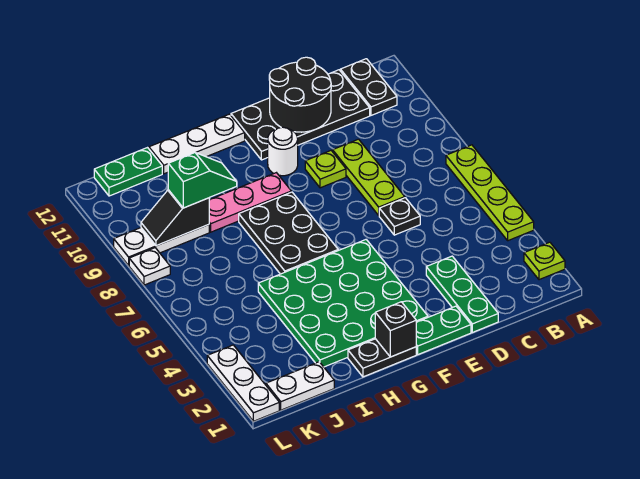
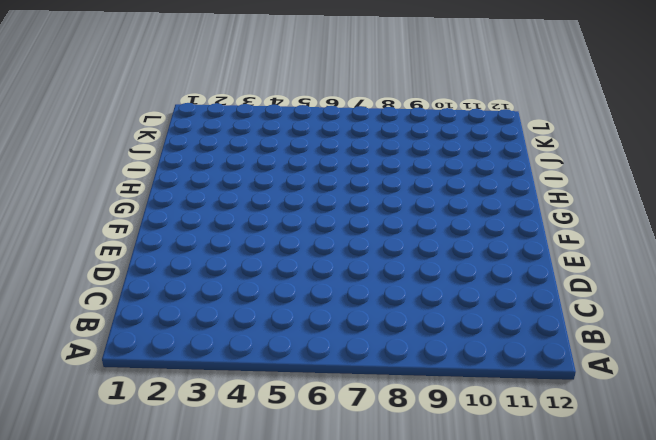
none -> lime 1x1 plate [524,242,565,280]
none -> lime 1x4 plate [446,145,534,241]
none -> black 1x2 plate [340,59,397,115]

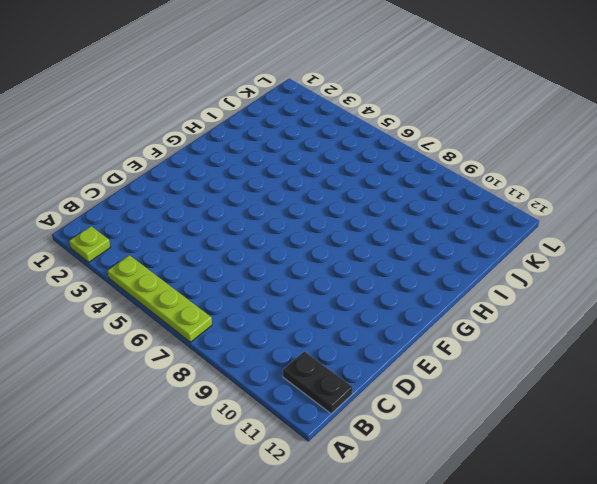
none -> black 2x4 plate [231,70,370,160]
none -> green 1x3 plate [426,256,498,332]
none -> black 1x1 plate [379,198,420,235]

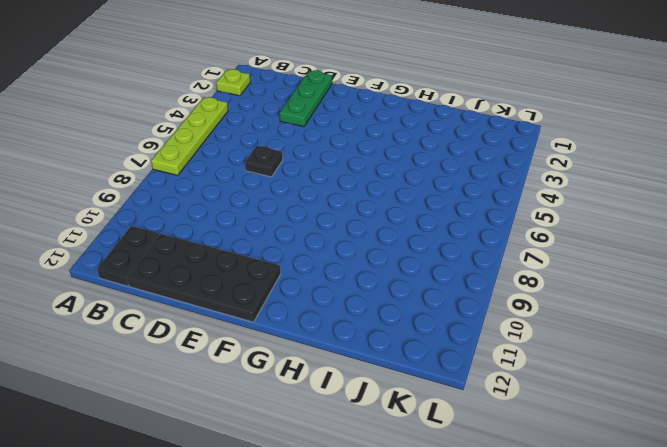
none -> lime 1x3 plate [333,139,405,215]
none -> green 1x2 plate [416,306,471,354]
none -> lime 1x1 plate [305,151,346,188]

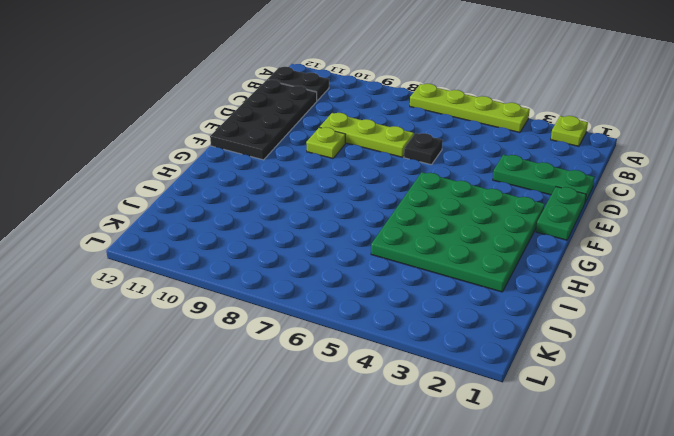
none -> white 1x1 round brick [268,127,298,176]
none -> black 1x2 plate [348,339,416,377]
none -> black 2x3 plate [239,192,338,274]

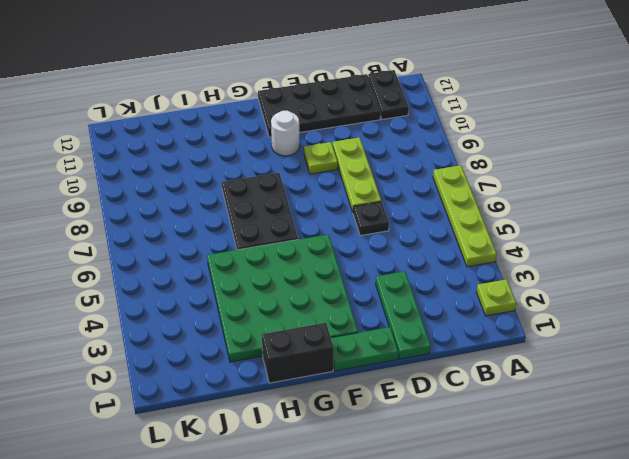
black 1x2 brick [262,323,334,383] -> black 1x2 plate [348,339,416,377]
none -> pink 1x3 plate [209,173,291,232]
none -> white 1x3 plate [149,114,245,174]
none -> white 1x2 plate [266,362,334,410]

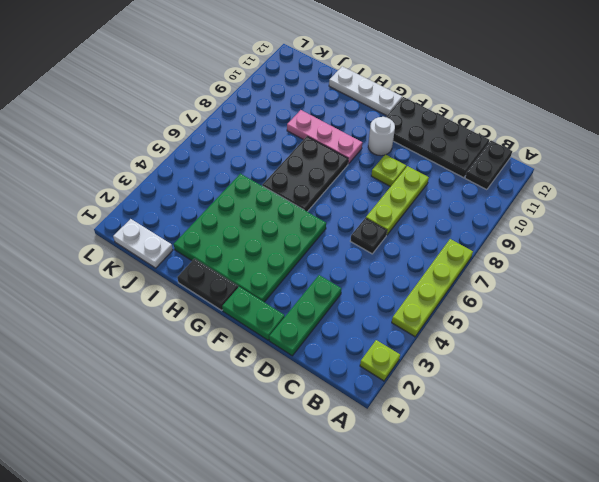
none -> white 1x3 plate [114,225,209,265]
none -> green 1x2 plate [94,148,162,196]
none -> white 1x3 plate [207,345,279,421]

